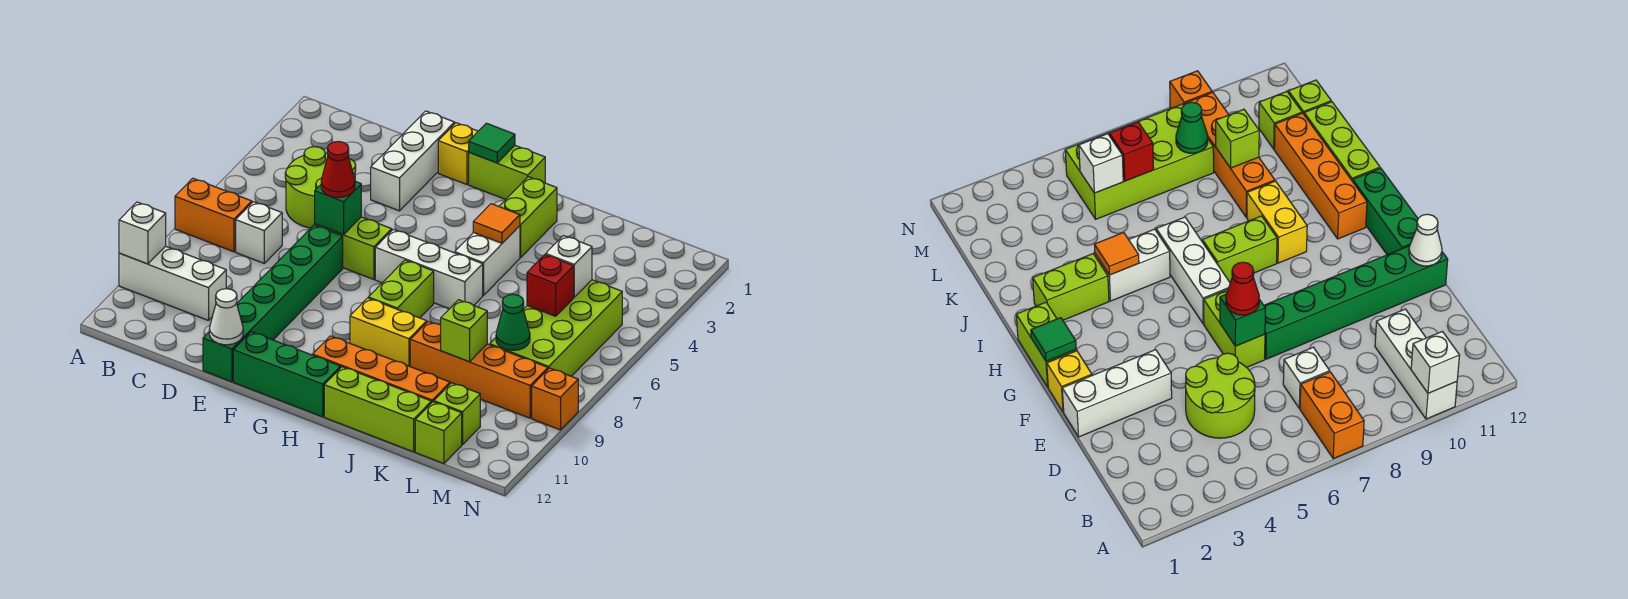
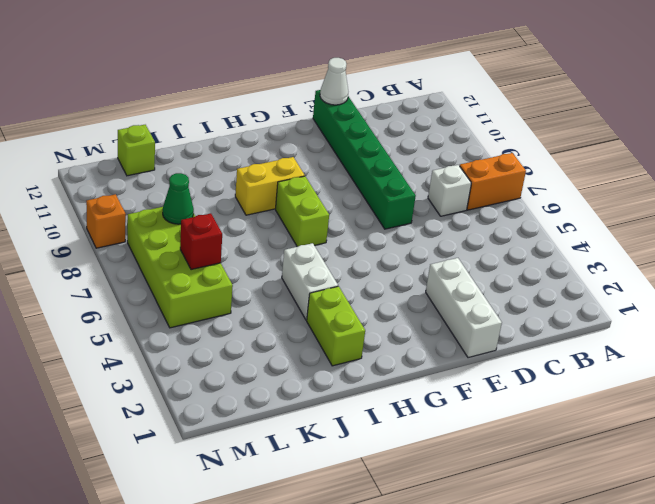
none -> white 1x3 brick [119,246,226,321]
none -> lime 2x2 round brick [285,147,356,228]
none -> lime 1x2 brick [315,217,392,280]
none -> yellow 1x1 brick [438,123,478,184]

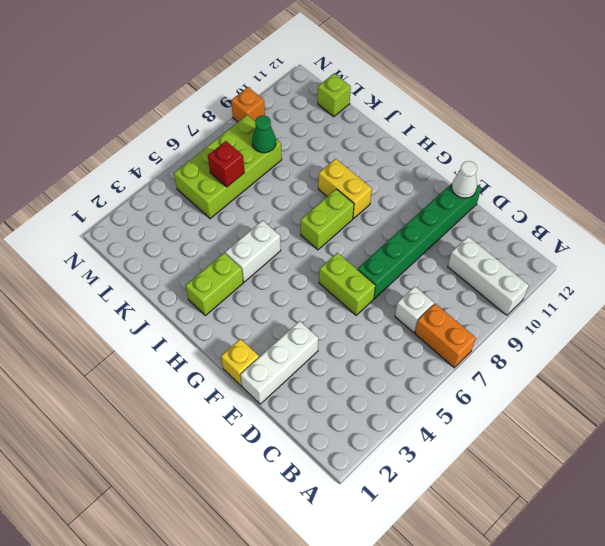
none -> lime 2x2 round brick [285,147,356,228]
none -> green 1x3 brick [233,332,341,417]
none -> lime 1x2 brick [469,146,545,200]
none -> white 1x3 brick [375,229,483,309]

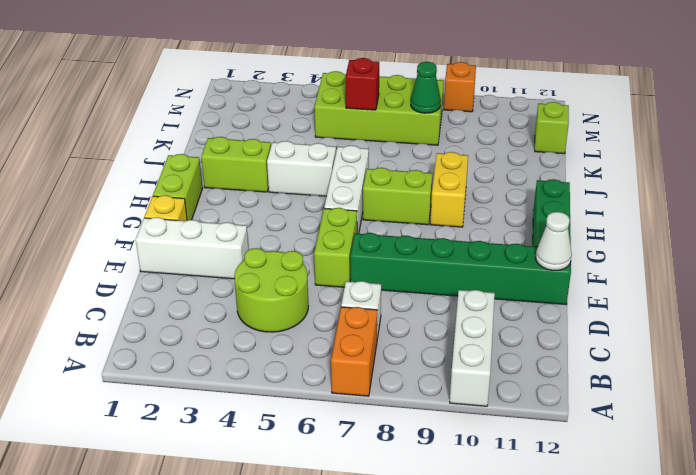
none -> orange 1x4 brick [313,336,450,403]
none -> lime 1x3 brick [324,367,431,452]
none -> orange 1x4 brick [410,321,548,418]
none -> lime 1x1 brick [434,383,481,445]

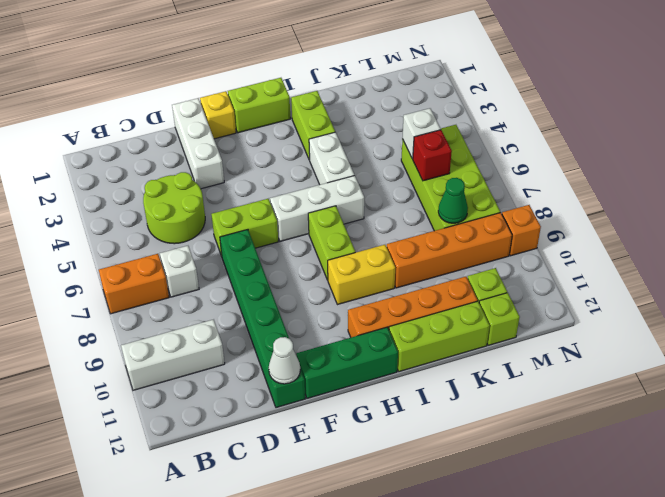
none -> white 1x1 brick [119,202,166,264]
none -> green 1x1 brick [315,181,361,235]
none -> green 1x1 tile [469,123,515,163]
none -> orange 1x1 tile [473,204,520,243]

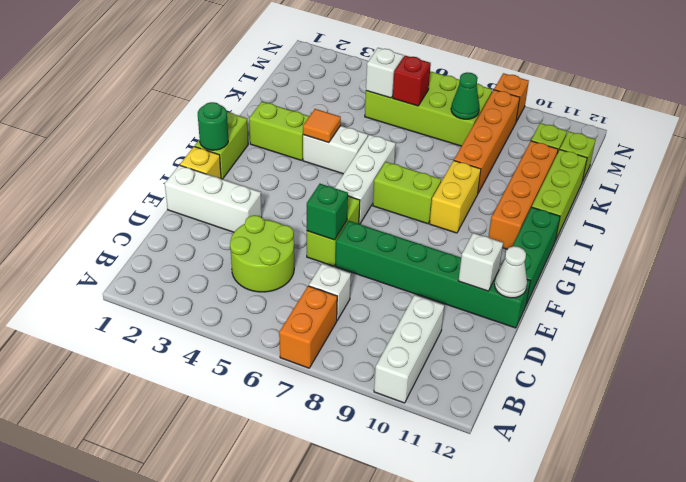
white 1x1 brick [459,233,503,291] -> white 1x1 brick moved to [119,202,166,264]
green 1x1 round brick [198,102,228,150] -> green 1x1 tile [469,123,515,163]
none -> lime 1x1 brick [441,300,487,362]
none -> red 1x1 cone [321,141,355,197]

